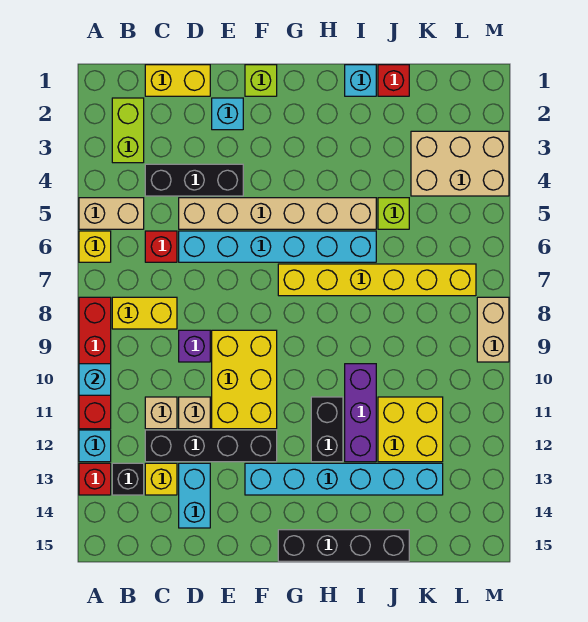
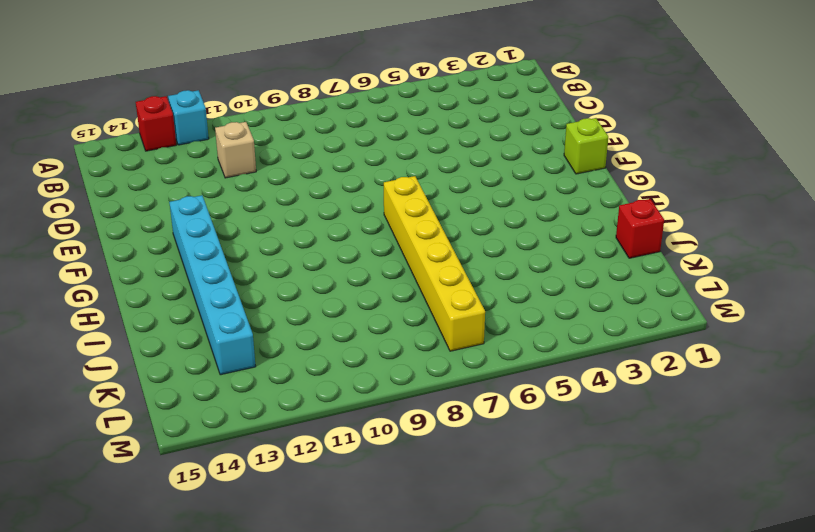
none -> tan 1x2 brick [79,198,144,229]
none -> yellow 1x1 brick [79,231,111,262]
none -> red 1x4 brick [79,297,111,429]
none -> lime 1x2 brick [112,98,144,163]

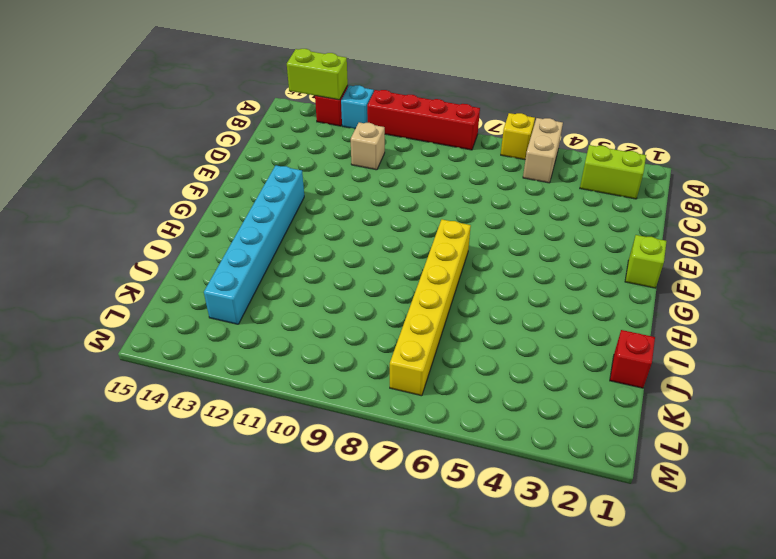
lime 1x2 brick [287,49,348,100] -> none
none -> yellow 1x2 brick [112,297,177,329]
none -> black 1x1 brick [112,463,144,495]
none -> yellow 1x2 brick [145,65,210,96]
none -> black 1x3 brick [145,164,243,196]

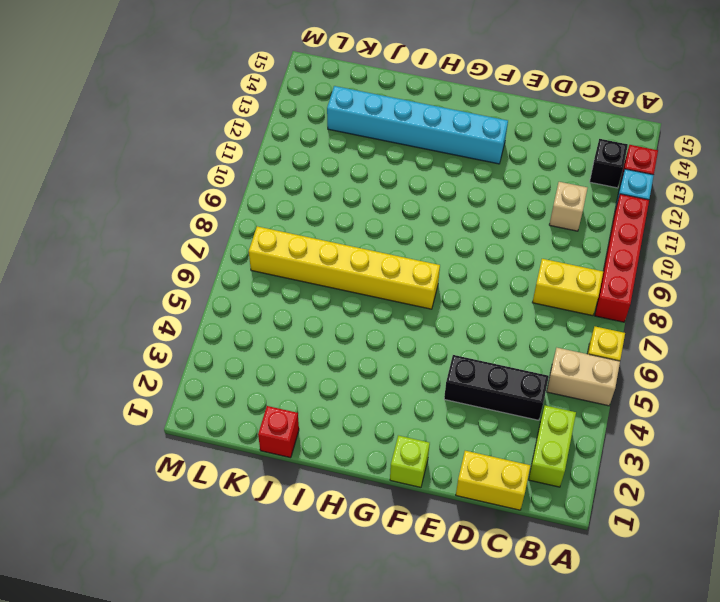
none -> red 1x1 brick [145,231,177,262]
none -> black 1x4 brick [145,430,277,462]
none -> yellow 1x1 brick [145,463,177,495]
none -> tan 1x6 brick [179,198,376,229]

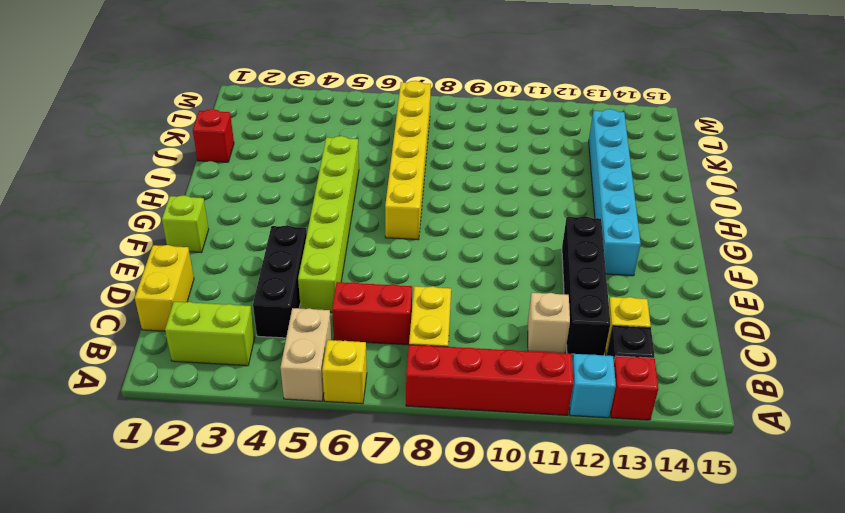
red 1x2 brick [332,282,412,345] -> red 1x1 brick [145,231,177,262]
lime 1x6 brick [298,136,359,312] -> tan 1x6 brick [179,198,376,229]
none -> cyan 1x6 brick [179,231,376,262]
none -> purple 1x1 brick [179,330,210,362]
none -> tan 1x1 brick [179,397,210,429]
none -> cyan 1x2 brick [179,463,210,528]

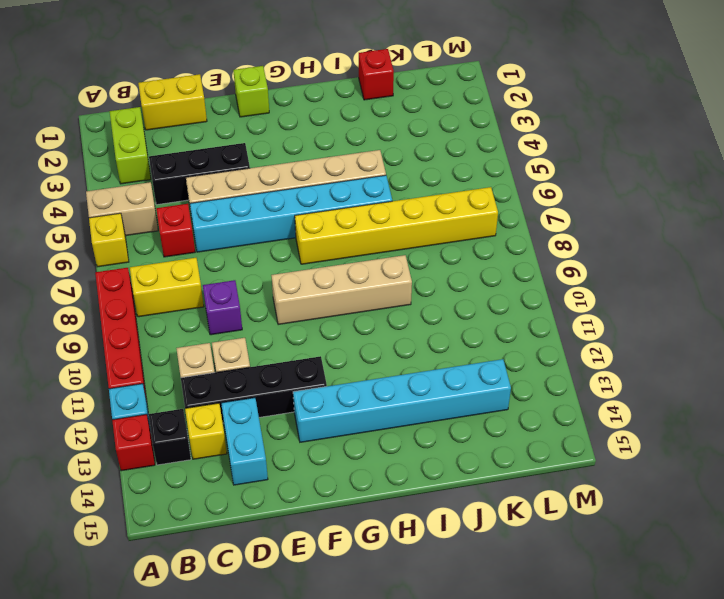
tan 1x4 brick [271,255,412,325] -> yellow 2x3 brick [212,330,277,429]
none -> cyan 1x1 brick [212,98,243,130]
none -> black 1x4 brick [278,530,409,561]
none -> black 1x2 brick [311,397,343,462]
none -> cyan 1x1 brick [345,65,376,96]

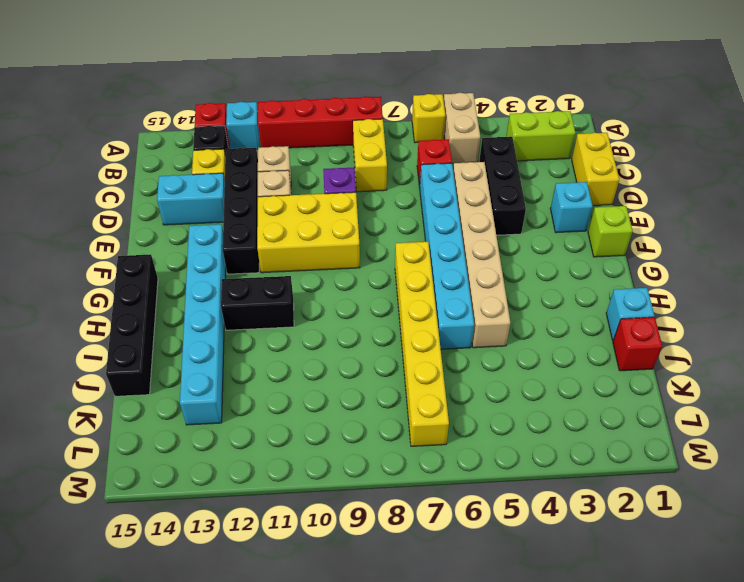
none -> purple 1x3 brick [345,364,376,462]
none -> lime 1x1 brick [378,198,409,229]
none -> yellow 2x2 brick [378,397,443,462]
none -> tan 2x3 brick [411,131,509,196]

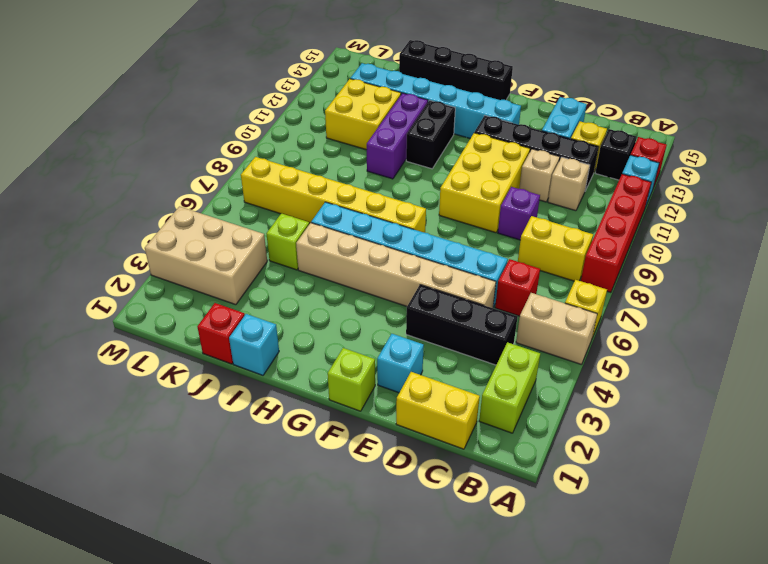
none -> tan 1x2 brick [477,297,509,362]
none -> cyan 1x1 brick [79,364,111,395]

